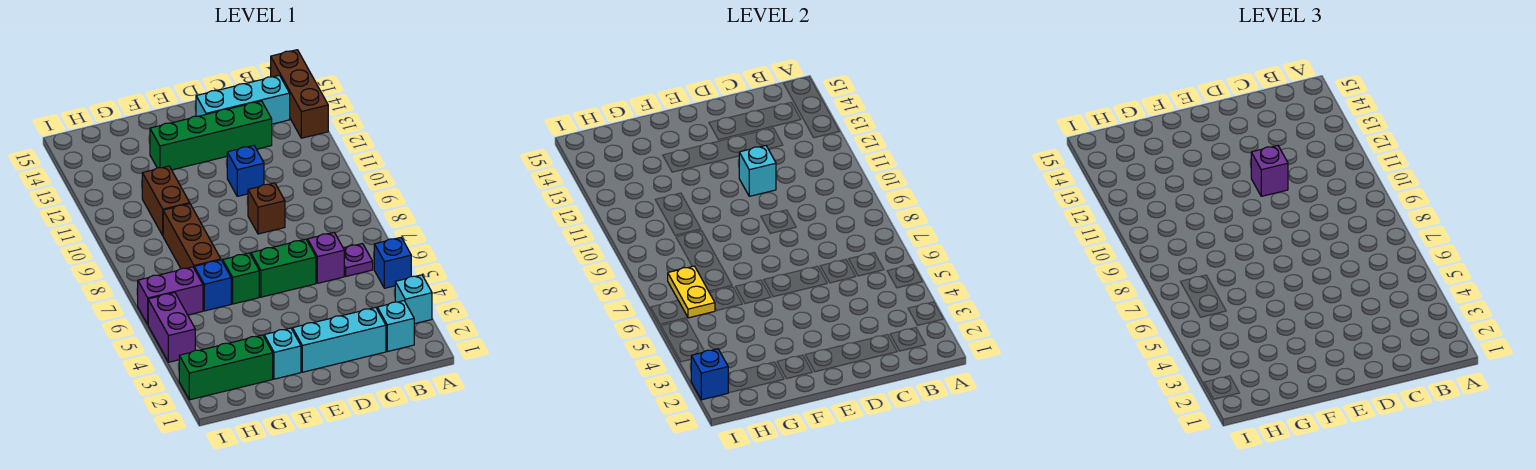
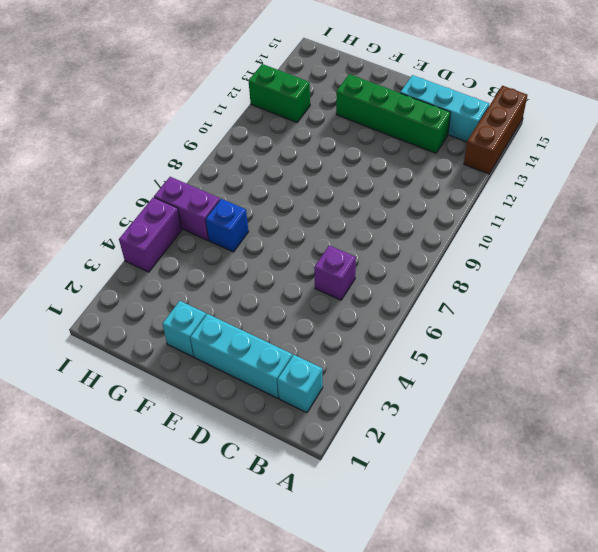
green 1x2 brick [249,64,310,122] -> green 1x2 brick moved to [251,239,316,297]
none -> cyan 1x1 brick [395,275,432,324]
none -> blue 1x1 brick [374,238,411,288]
none -> purple 1x1 plate [343,244,373,276]

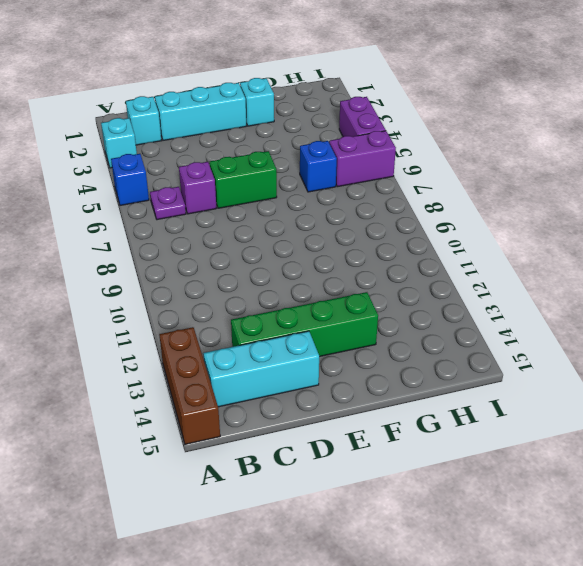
none -> brown 1x1 brick [248,183,285,234]
none -> blue 1x1 brick [227,146,264,196]
none -> green 1x1 brick [223,253,259,304]

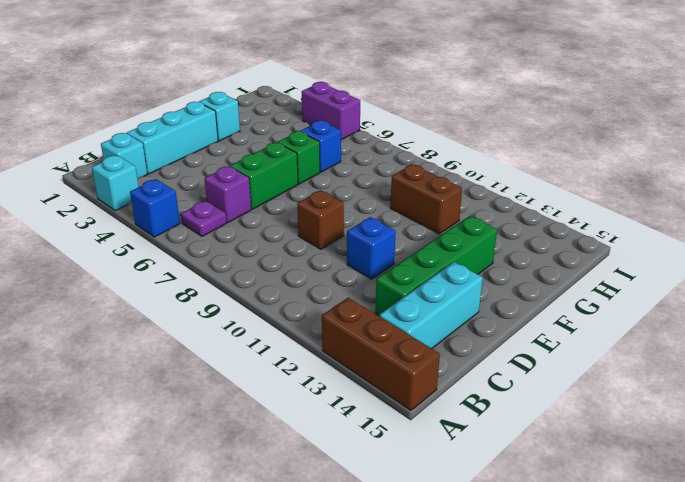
none -> green 1x3 brick [179,335,273,400]
none -> brown 1x3 brick [163,204,221,269]
none -> purple 1x2 brick [138,267,203,324]

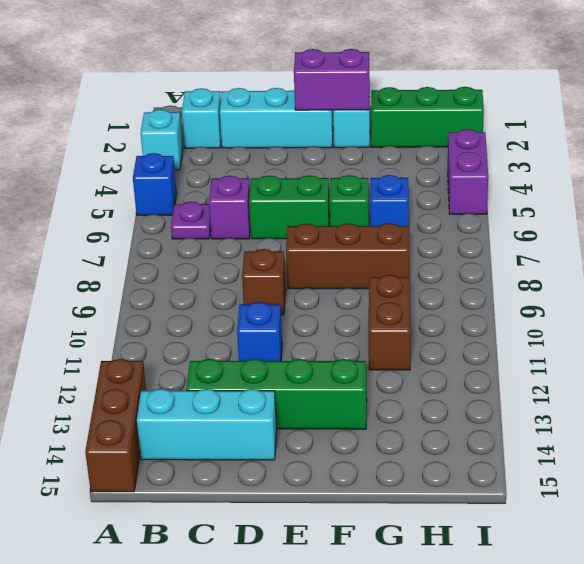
purple 1x2 brick [294,49,370,110] -> purple 1x2 brick moved to [138,267,203,324]
brown 1x3 brick [286,223,409,289] -> brown 1x3 brick turned to [163,204,221,269]
none -> cyan 1x1 brick [739,145,776,196]
none -> yellow 1x2 plate [668,266,715,318]
none -> blue 1x1 brick [691,349,728,400]

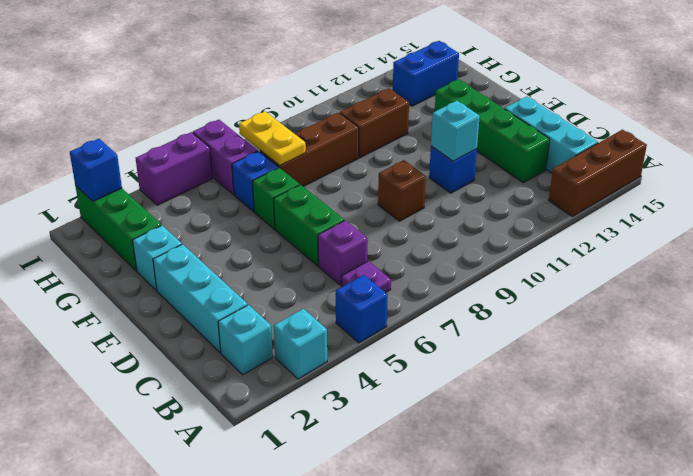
yellow 1x2 plate [239,112,306,166] -> yellow 1x2 plate turned to [668,266,715,318]
blue 1x2 brick [393,41,459,106] -> none
none -> purple 1x1 brick [1251,146,1288,196]

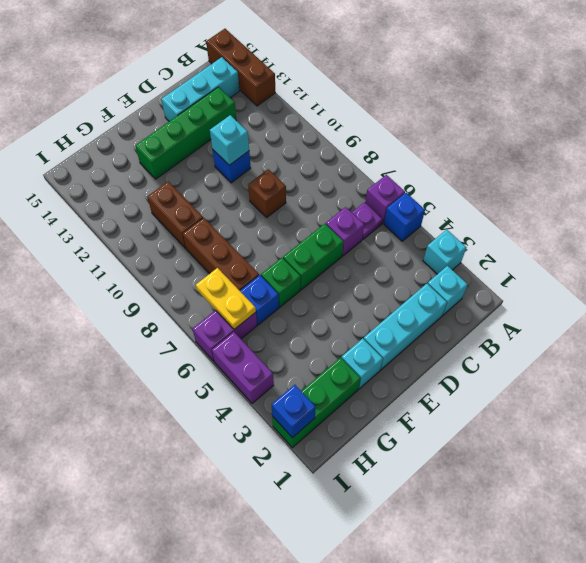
purple 1x1 brick [365,175,405,223] -> purple 1x1 brick moved to [1251,146,1288,196]

